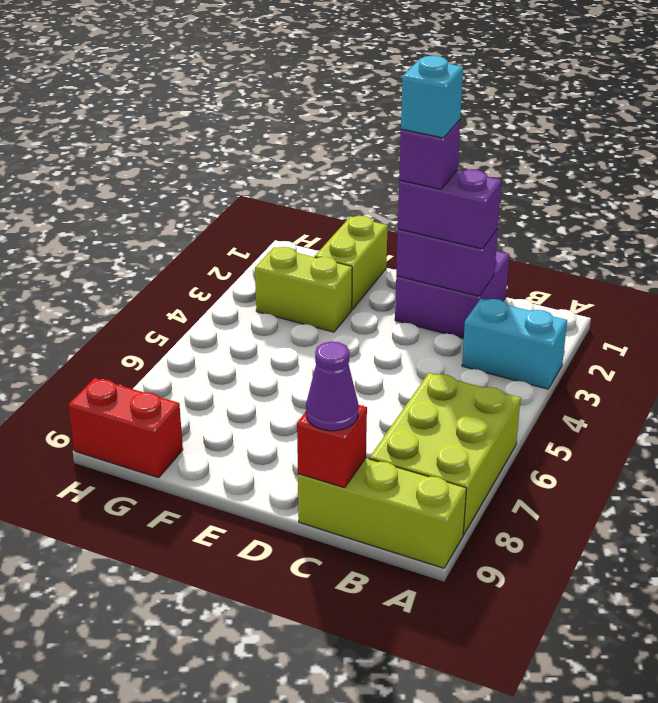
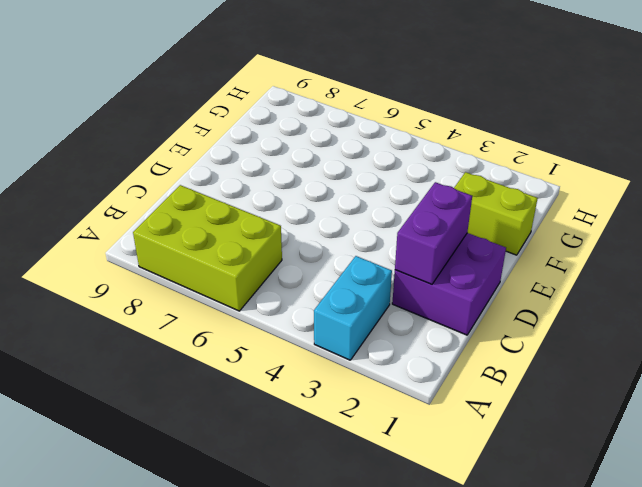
none -> lime 1x3 brick [298,458,466,568]
none -> lime 1x2 brick [255,247,352,332]
none -> red 1x2 brick [68,378,183,478]

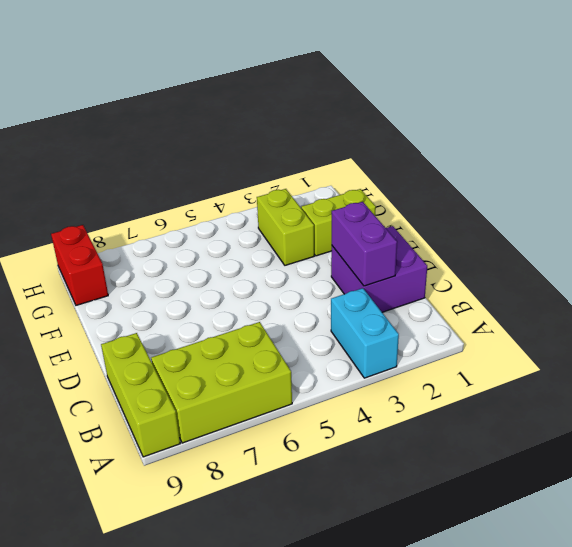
none -> red 1x1 brick [297,405,367,488]
none -> purple 1x2 brick [398,169,502,249]
none -> purple 1x1 cone [306,342,359,431]

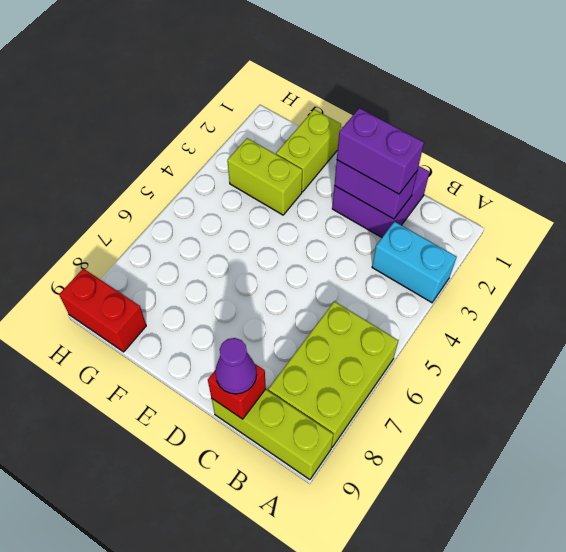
none -> purple 1x1 brick [399,120,460,189]
none -> cyan 1x1 brick [401,56,463,138]

